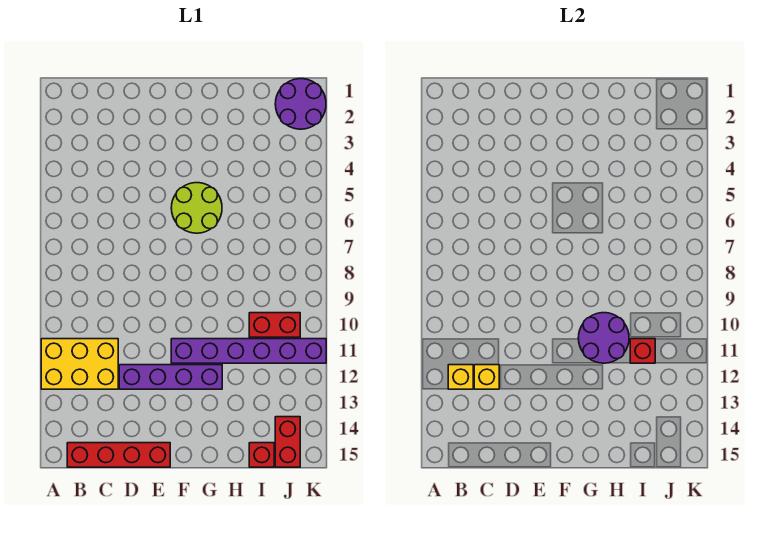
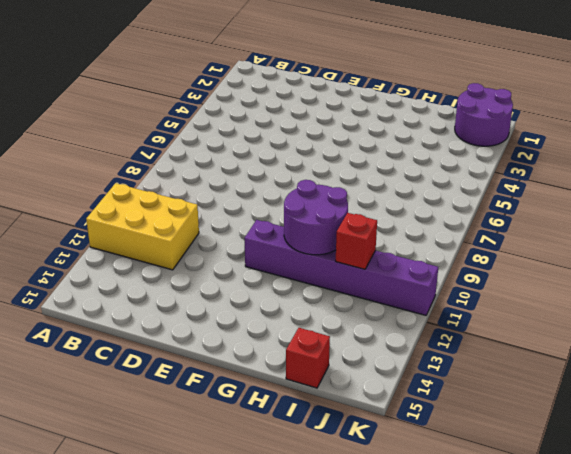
none -> red 1x4 brick [67,443,170,467]
none -> purple 1x4 brick [119,365,222,389]
none -> lime 2x2 round brick [171,183,222,233]

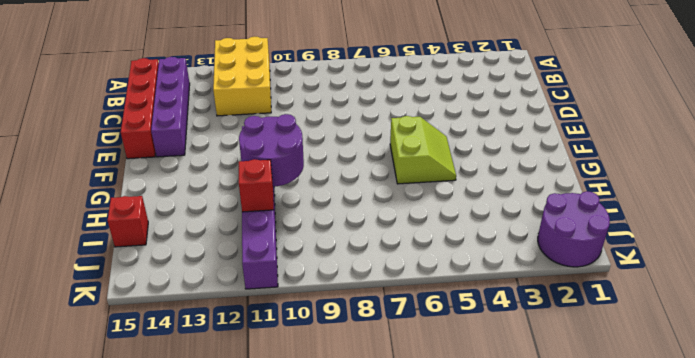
purple 1x4 brick [151,57,190,157] -> purple 1x4 brick moved to [119,365,222,389]
lime 2x2 slope [390,116,456,184] -> lime 2x2 round brick [171,183,222,233]
none -> red 1x2 brick [249,313,300,337]
none -> red 1x2 brick [275,417,300,467]
none -> yellow 1x1 brick [448,365,473,389]

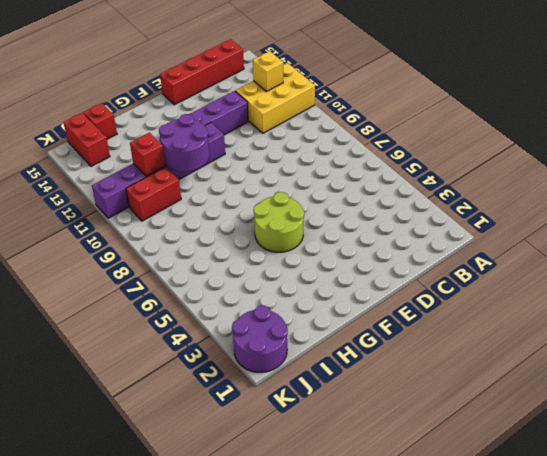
none -> yellow 1x1 brick [474,365,499,389]

